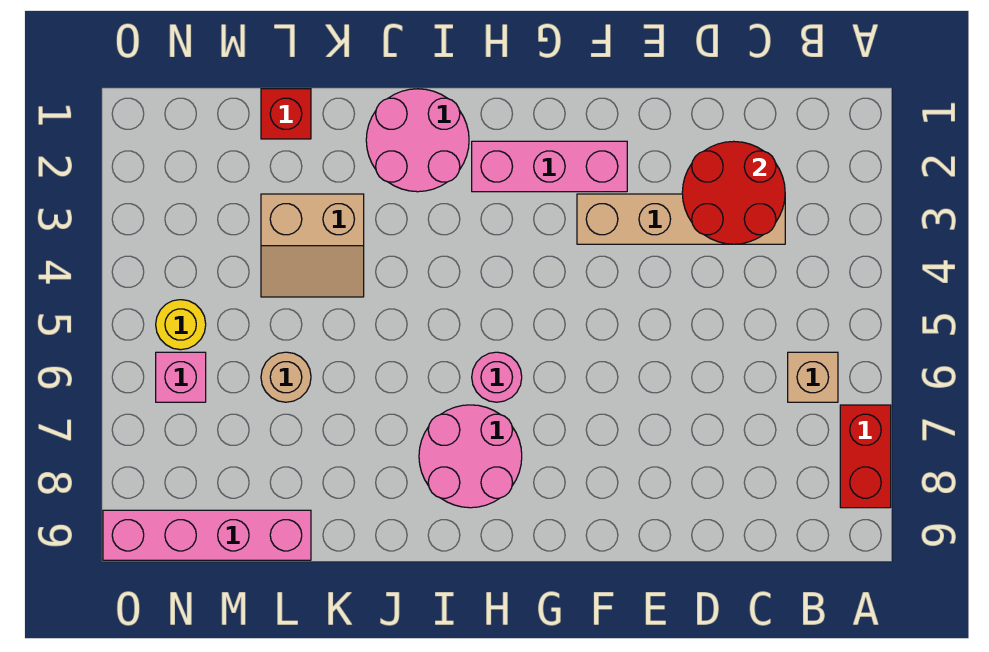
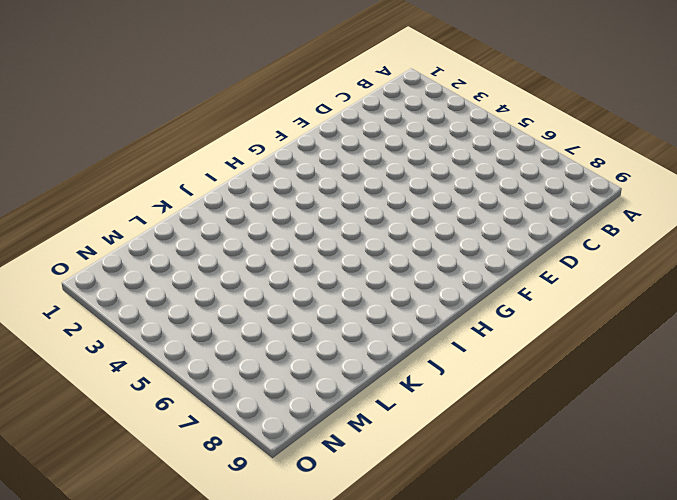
none -> red 1x2 brick [840,405,891,508]
none -> tan 1x1 brick [788,352,838,402]
none -> tan 1x4 brick [577,194,785,244]

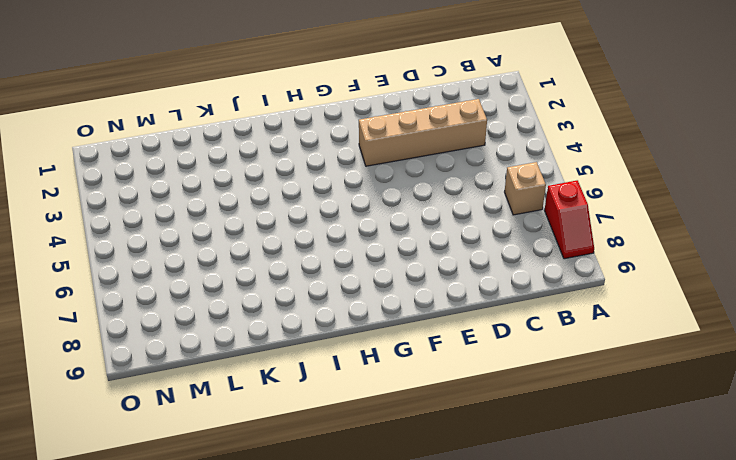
red 1x2 slope [544,180,594,259] -> red 1x2 brick [840,405,891,508]
none -> pink 1x3 brick [472,141,627,192]
none -> pink 1x1 round brick [472,352,522,402]
none -> pink 2x2 round brick [419,405,522,508]

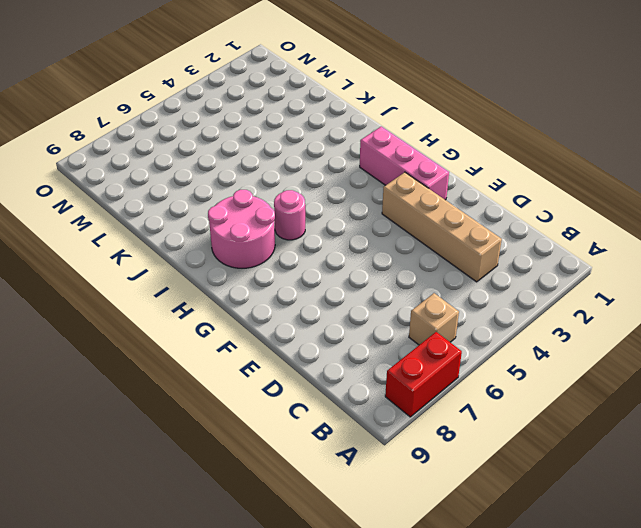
none -> pink 2x2 round brick [366,89,469,192]
none -> tan 2x2 slope [261,194,364,297]
none -> red 1x1 brick [261,89,311,139]

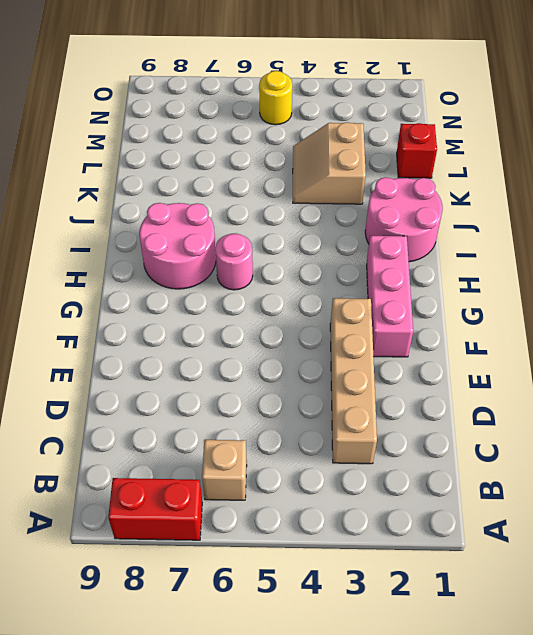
none -> tan 1x1 round brick [261,352,311,402]
none -> pink 1x4 brick [103,510,311,560]
none -> pink 1x1 brick [156,352,206,402]

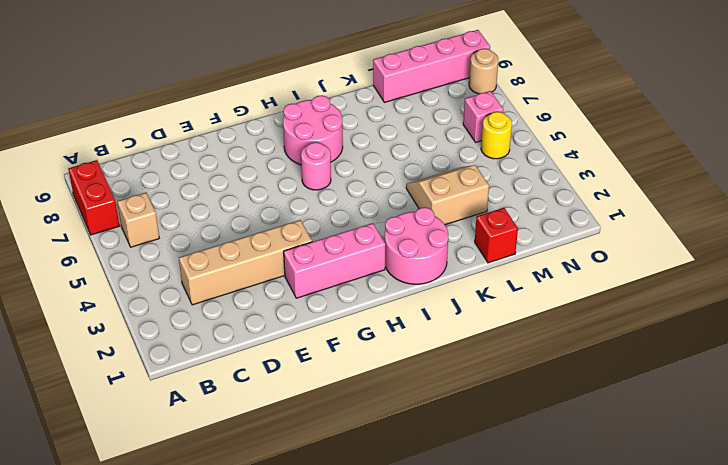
tan 1x1 round brick [469,49,498,94] -> tan 1x1 round brick moved to [261,352,311,402]
none -> red 2x2 round brick [682,141,785,244]

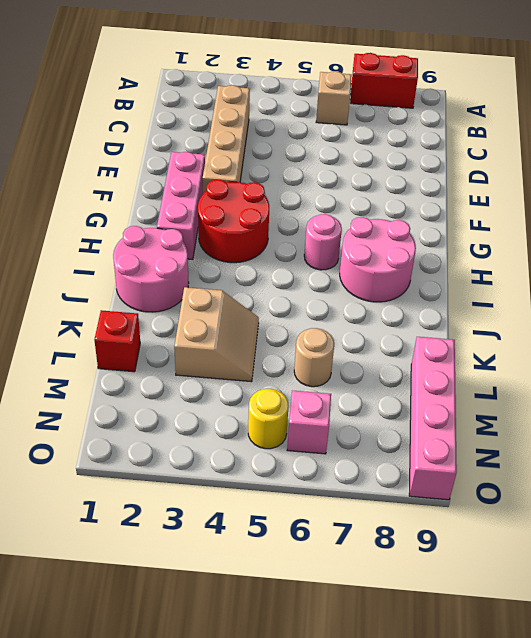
red 2x2 round brick [198,179,269,263] -> red 2x2 round brick moved to [682,141,785,244]

